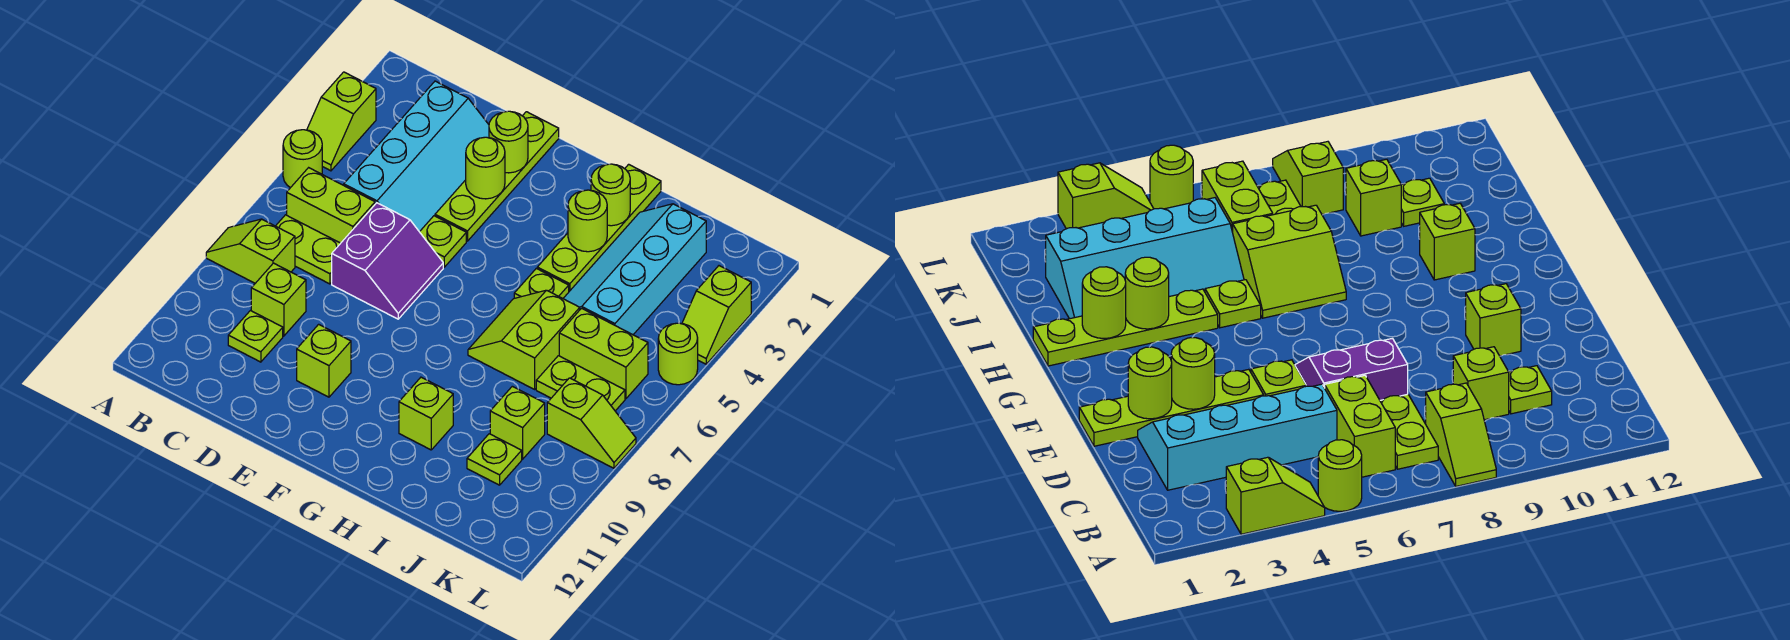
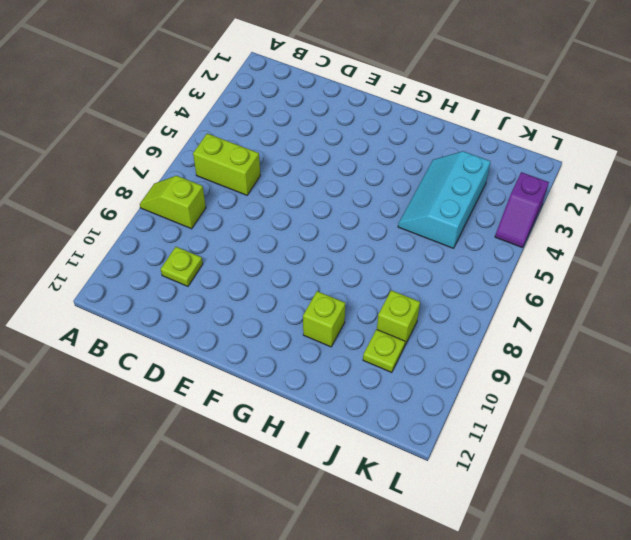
cyan 2x3 slope [398,151,491,248] -> cyan 2x4 slope [563,204,706,335]
purple 1x2 slope [495,172,549,248] -> lime 1x2 slope [682,266,751,364]
none -> lime 1x2 slope [307,72,376,171]
none -> lime 1x1 round brick [283,130,322,188]
none -> lime 1x2 plate [276,215,341,284]

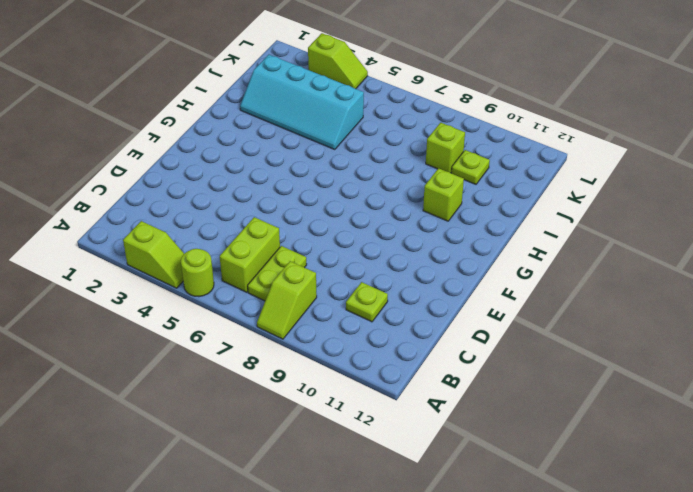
none -> cyan 2x4 slope [344,81,489,232]
none -> lime 1x1 brick [251,263,306,336]
none -> purple 2x2 slope [332,203,443,319]

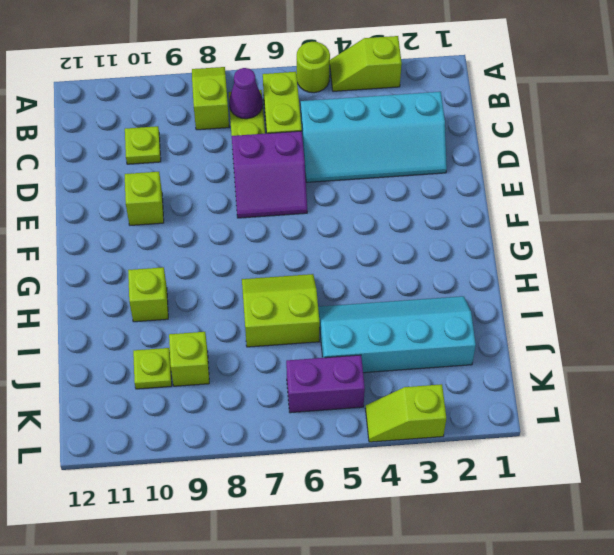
purple 1x1 cone [229,68,263,119] -> none
purple 1x2 brick [286,355,365,413] -> lime 1x2 brick [559,308,648,399]
none -> lime 1x1 brick [251,263,306,336]
none -> lime 1x4 plate [435,112,559,241]
none -> lime 1x1 plate [420,216,466,267]

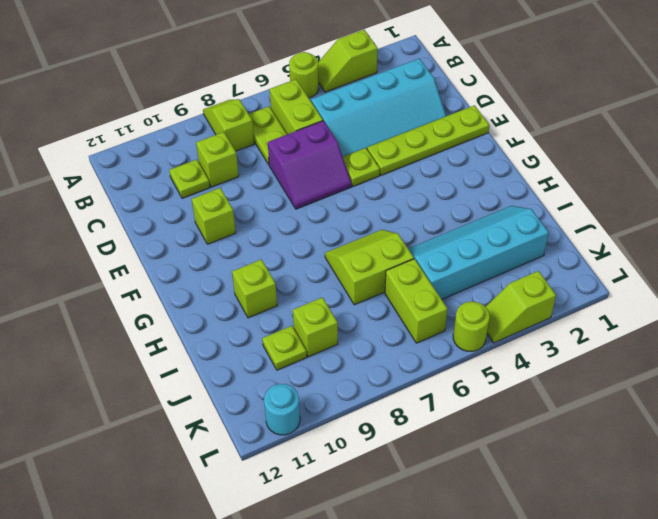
cyan 1x1 round brick [264,384,300,435] -> none
none -> lime 1x4 plate [537,164,661,291]
none -> lime 1x1 plate [514,268,569,298]
none -> lime 1x2 plate [536,356,625,411]

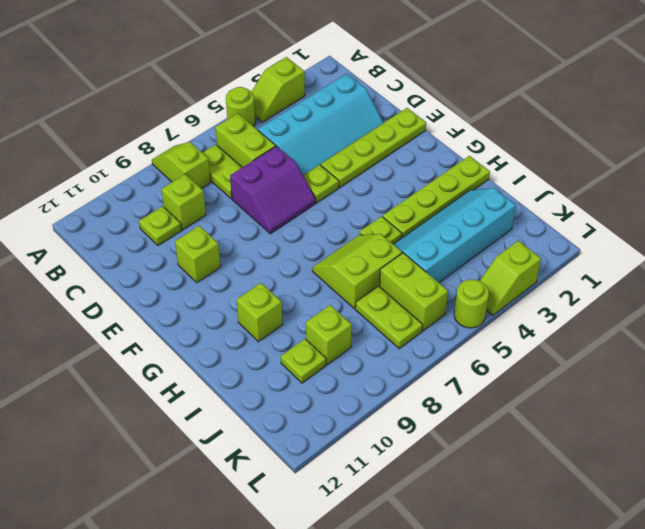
none -> lime 1x2 slope [547,378,636,468]
none -> lime 1x1 round brick [489,111,528,173]
none -> lime 1x1 round brick [466,137,505,199]

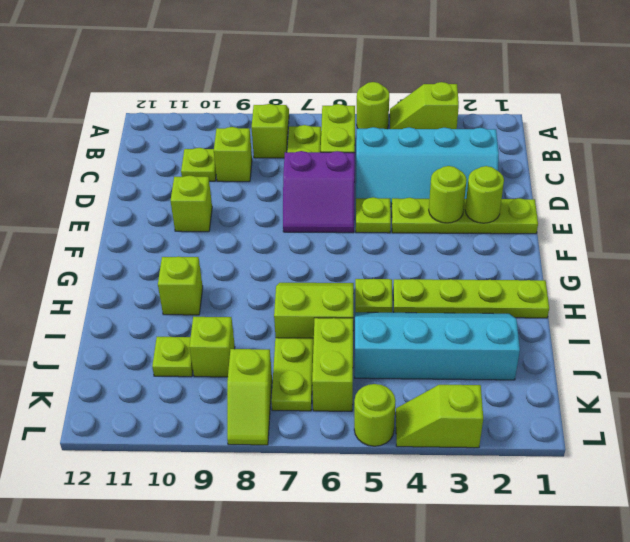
none -> lime 1x1 round brick [591,164,630,226]
none -> lime 1x1 round brick [568,190,607,252]

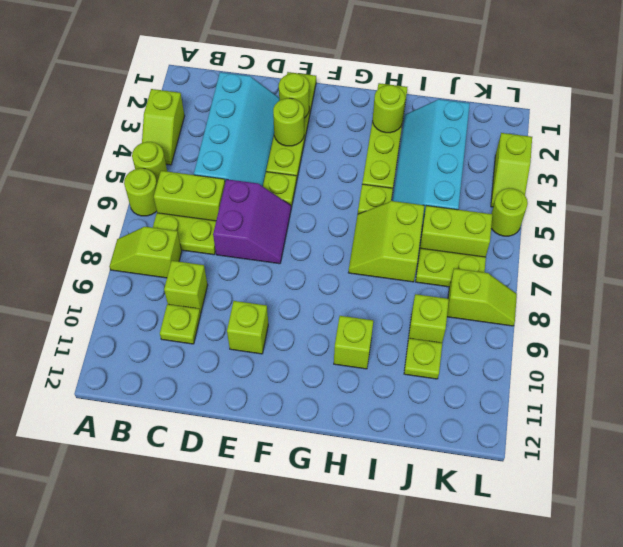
lime 1x1 round brick [124,168,157,216] -> lime 1x1 round brick moved to [568,190,607,252]

